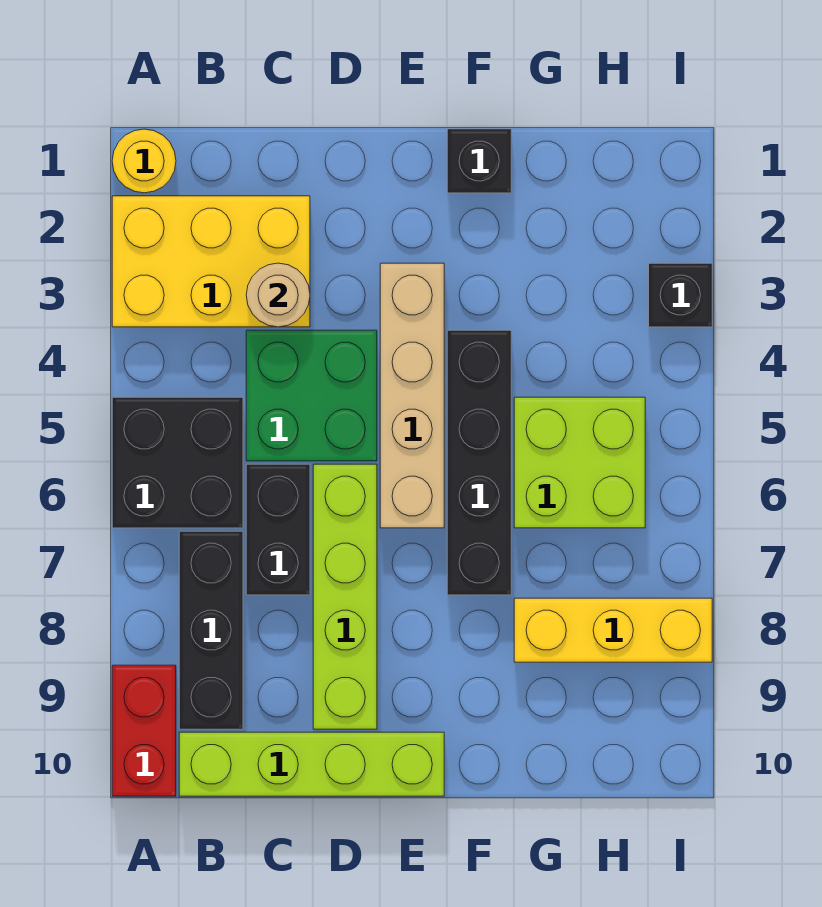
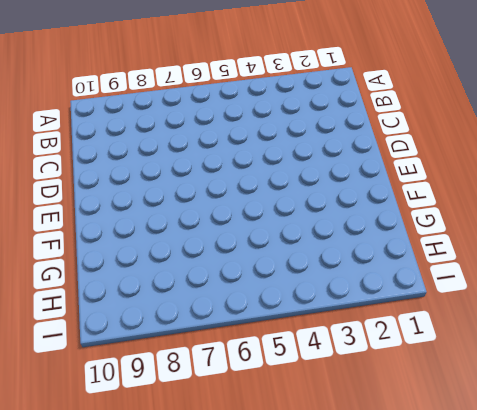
none -> yellow 1x1 round brick [112,129,176,193]
none -> yellow 2x3 brick [112,196,310,327]
none -> black 2x2 brick [112,397,243,528]

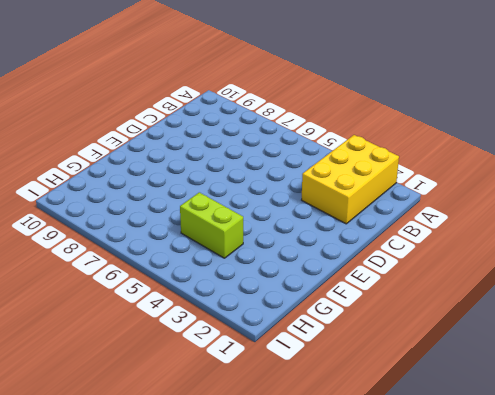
lime 1x2 brick [180,192,243,258] -> lime 2x2 brick [514,397,645,528]
none -> yellow 1x1 round brick [112,129,176,193]
none -> black 2x2 brick [112,397,243,528]
none -> red 1x2 brick [112,665,176,796]

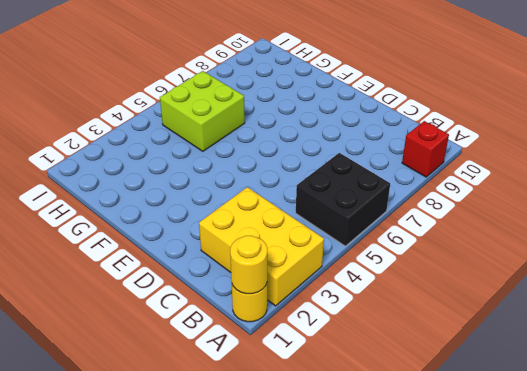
yellow 1x1 round brick [230,236,267,294] -> none
red 1x1 brick [402,121,449,177] -> red 1x2 brick [112,665,176,796]
none -> black 1x3 brick [179,531,243,729]
none -> lime 1x4 brick [179,732,444,796]
none -> green 2x2 brick [246,330,377,461]

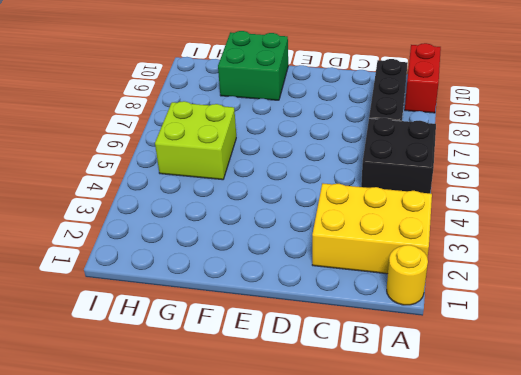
green 2x2 brick [218,31,288,100] -> green 2x2 brick moved to [246,330,377,461]
none -> lime 1x4 brick [179,732,444,796]
none -> black 1x2 brick [246,464,310,595]
none -> lime 1x4 brick [313,464,377,729]

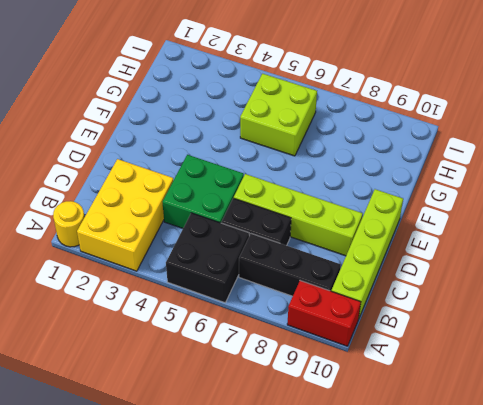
none -> tan 1x4 brick [380,263,444,528]
none -> black 1x1 brick [447,129,511,193]
none -> black 1x4 brick [447,330,511,595]

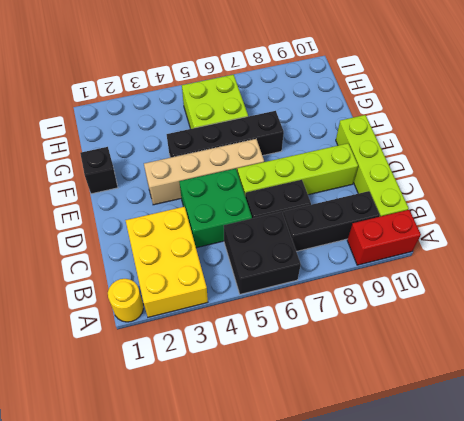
none -> yellow 1x3 brick [514,598,712,662]
none -> black 1x1 brick [649,263,712,327]
none -> tan 1x1 round brick [246,263,310,327]

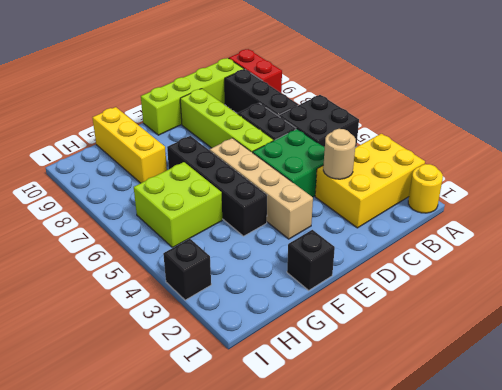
yellow 1x3 brick [92,107,167,183] -> yellow 1x3 brick turned to [514,598,712,662]

